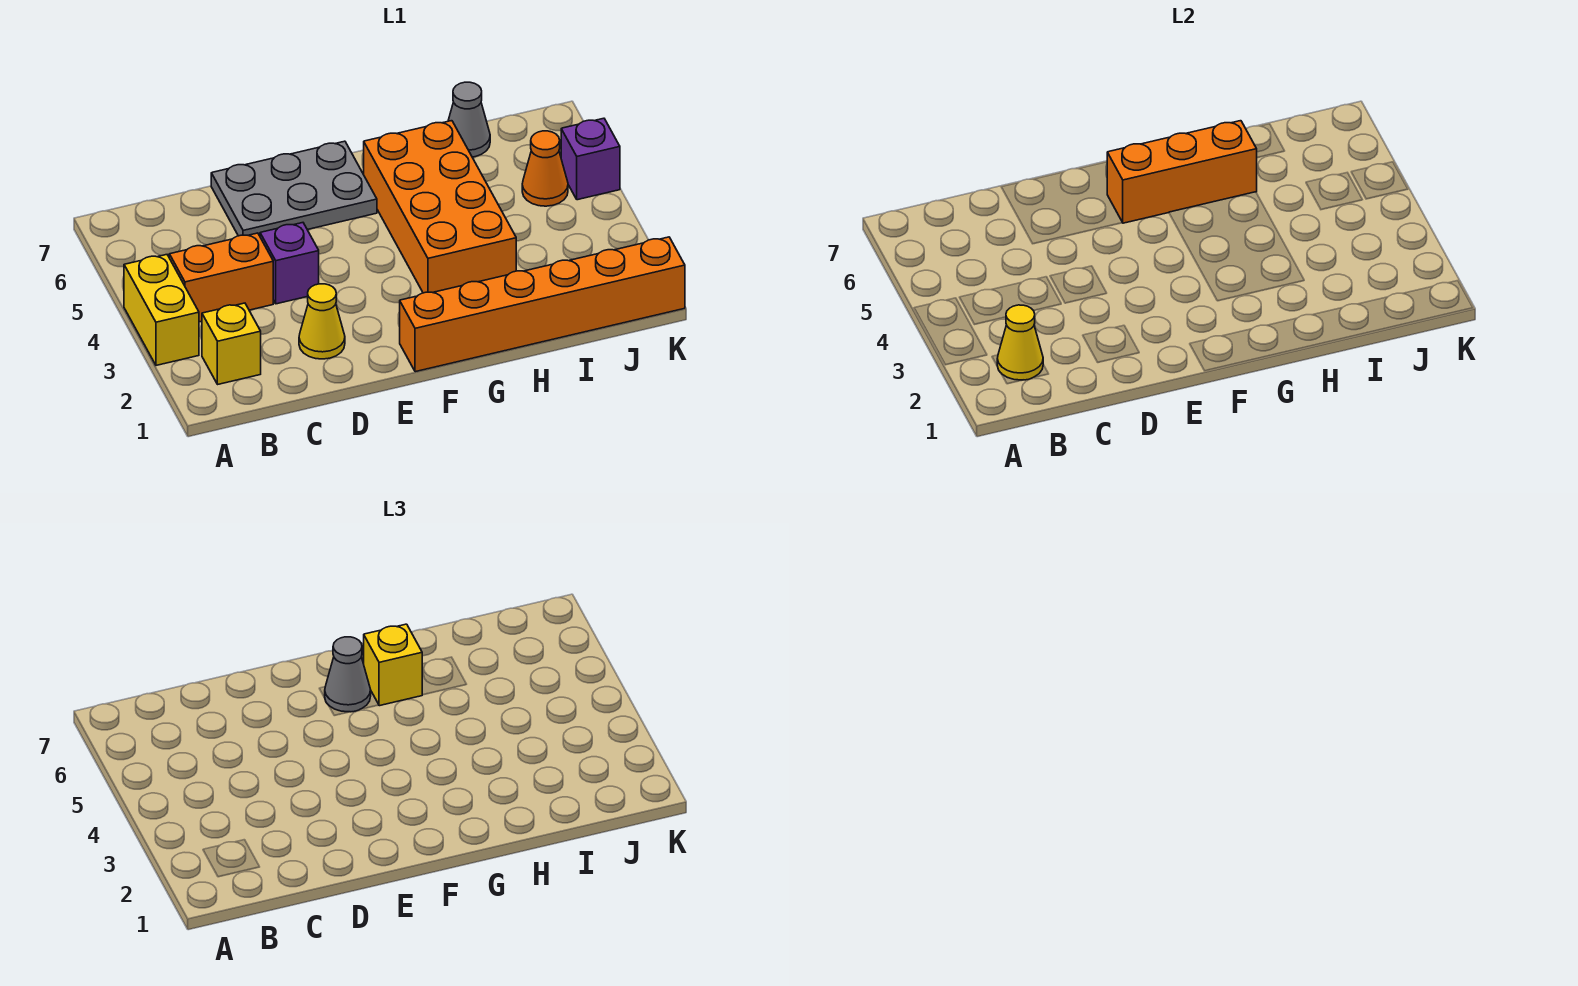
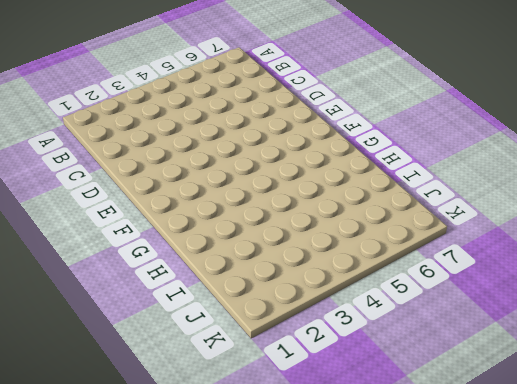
none -> yellow 1x2 brick [124,255,199,365]
none -> yellow 1x1 brick [202,303,261,384]
none -> orange 1x2 brick [169,233,273,322]

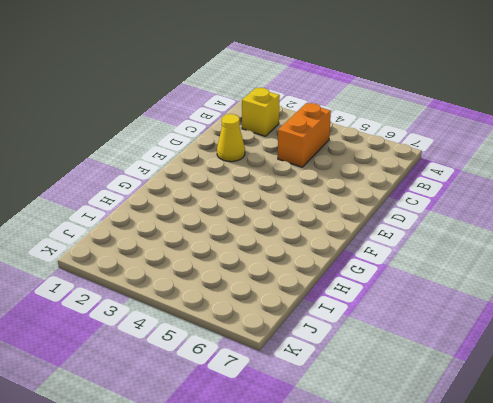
none -> yellow 1x2 brick [124,255,199,365]
none -> purple 1x1 brick [260,223,319,304]
none -> grey 2x3 plate [211,141,377,236]

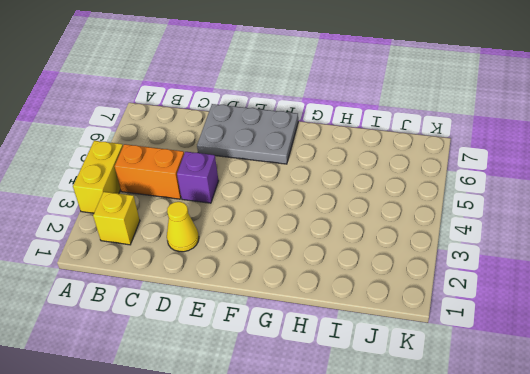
none -> orange 1x6 brick [400,237,685,372]
none -> orange 2x4 brick [364,121,516,293]
none -> grey 1x1 cone [448,82,490,157]

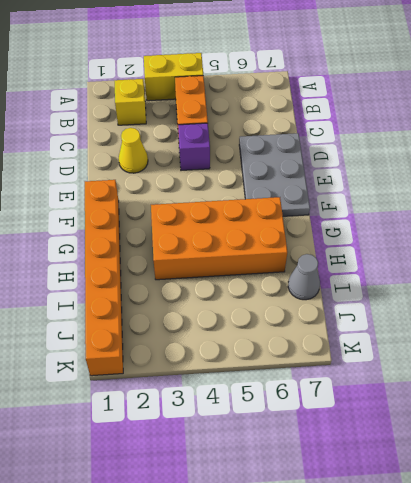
none -> orange 1x1 cone [522,131,568,206]
none -> purple 1x1 brick [561,118,620,200]
none -> yellow 1x1 cone [997,305,1043,380]

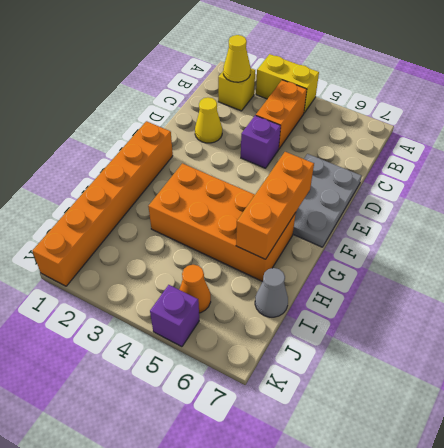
none -> grey 1x1 cone [325,637,371,712]
none -> yellow 1x1 brick [364,624,422,706]

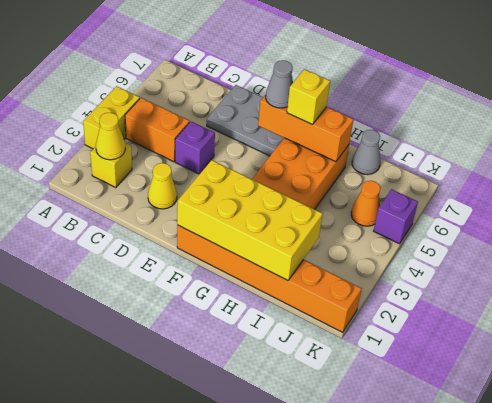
yellow 2x4 brick [177,160,323,281] -> none

